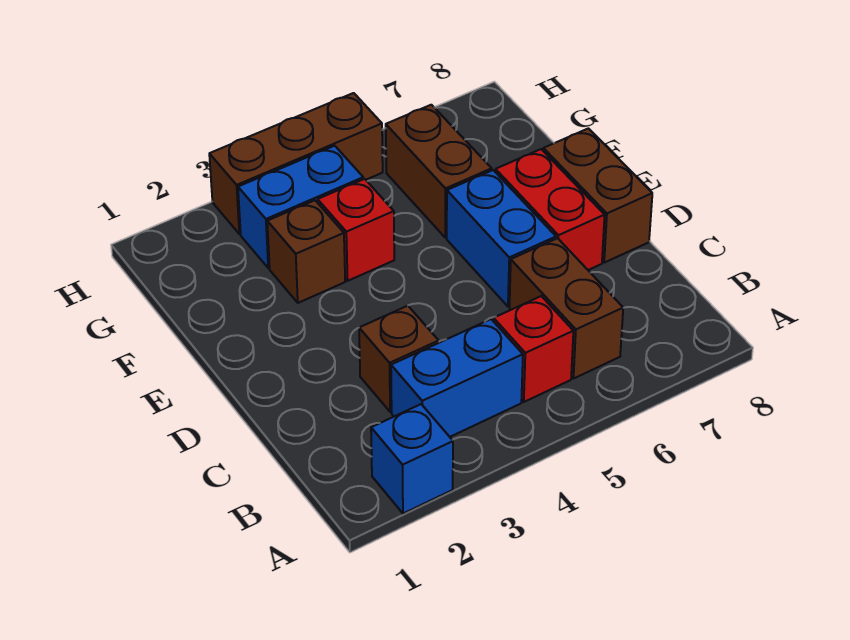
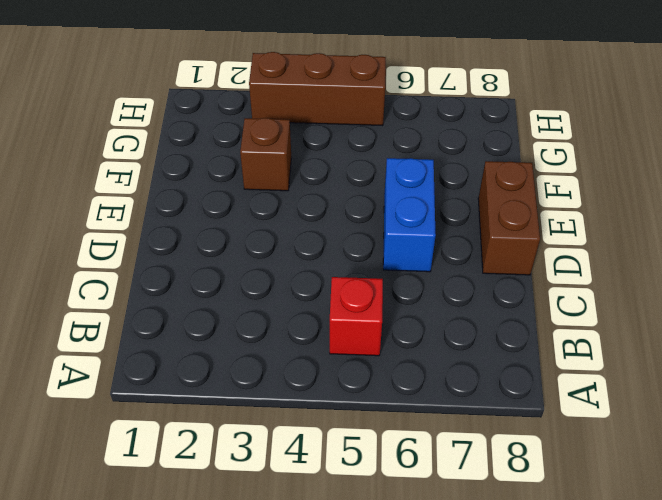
none -> blue 1x1 brick [371,404,453,514]
none -> blue 1x2 brick [391,319,523,437]
none -> brown 1x2 brick [510,238,623,378]

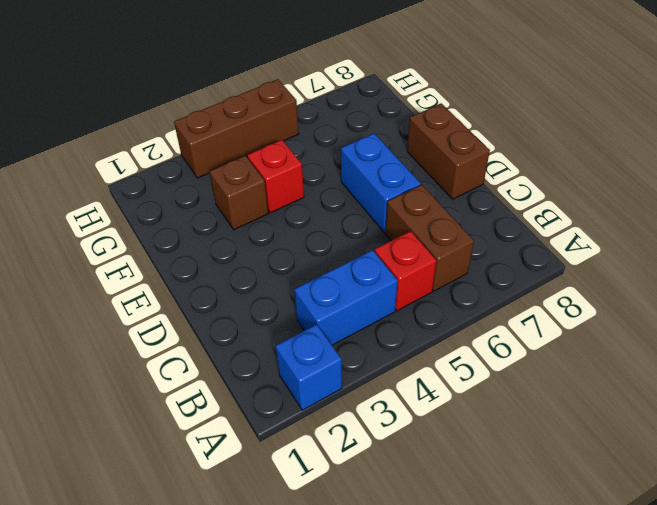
none -> brown 1x1 brick [359,306,439,412]
none -> red 1x2 brick [495,149,605,270]
none -> brown 1x2 brick [386,105,492,238]

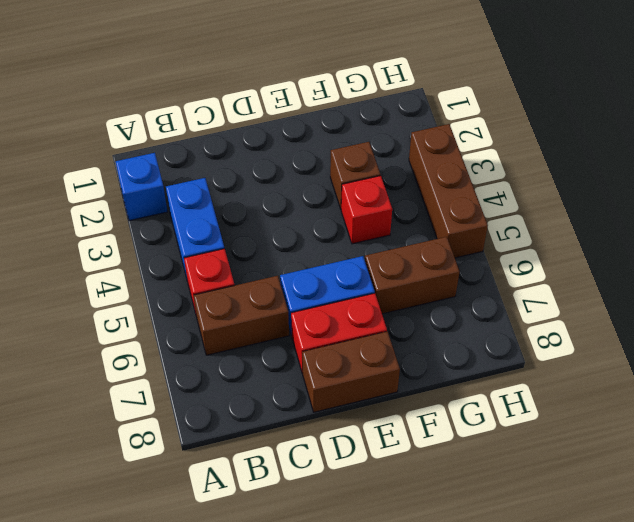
none -> brown 1x1 brick [359,306,439,412]
none -> blue 1x2 brick [238,146,363,268]

